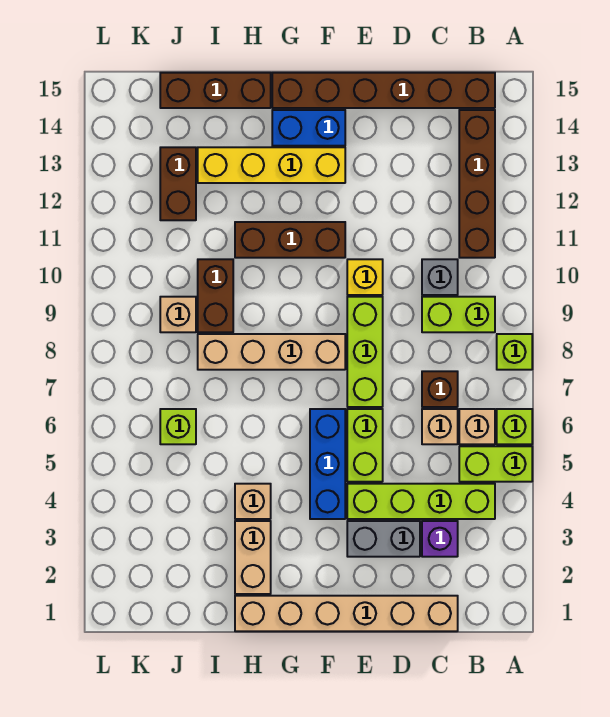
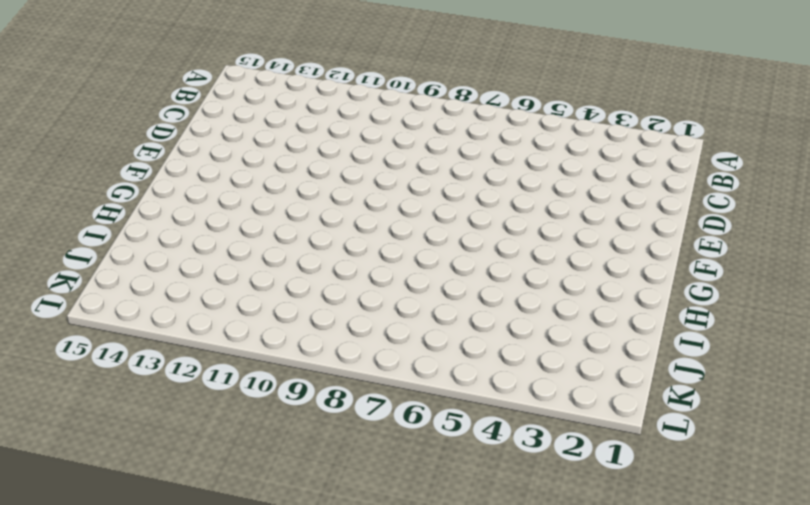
none -> lime 1x2 brick [459,446,532,482]
none -> lime 1x1 brick [497,409,532,444]
none -> lime 1x1 brick [497,334,532,370]

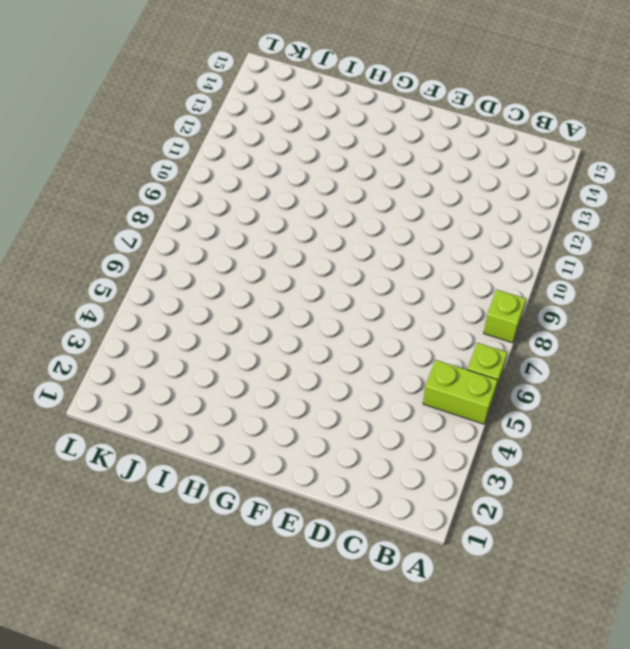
none -> lime 1x4 brick [347,484,495,519]
none -> tan 1x1 brick [459,409,495,444]
none -> lime 1x2 brick [422,297,495,332]

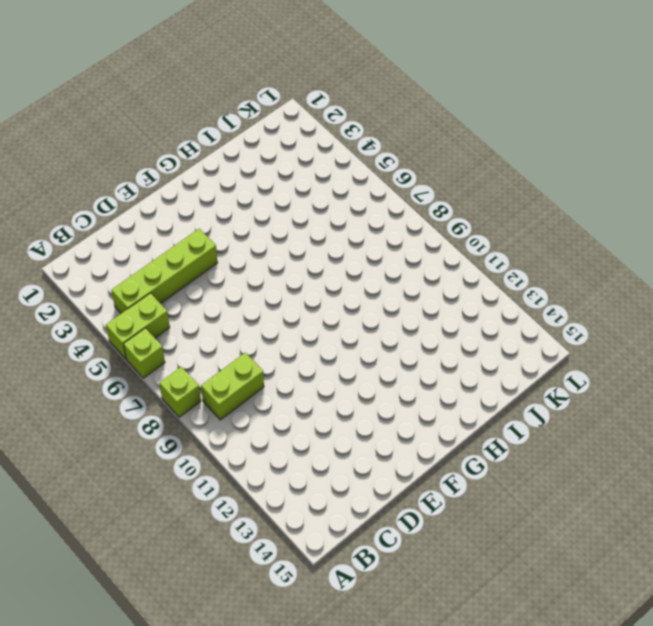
none -> tan 1x1 brick [459,409,495,444]
none -> brown 1x4 brick [459,110,495,258]
none -> brown 1x6 brick [272,73,495,108]

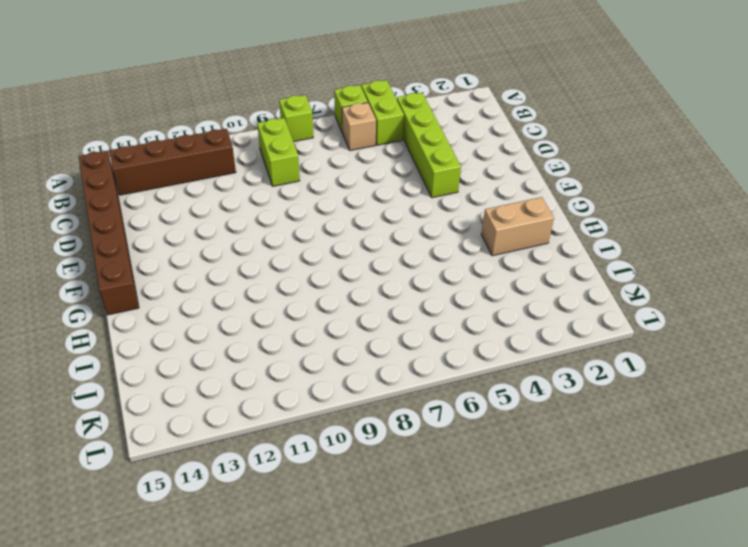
none -> tan 1x6 brick [235,596,458,631]
none -> purple 1x1 brick [422,521,458,557]
none -> tan 1x1 brick [422,409,458,444]

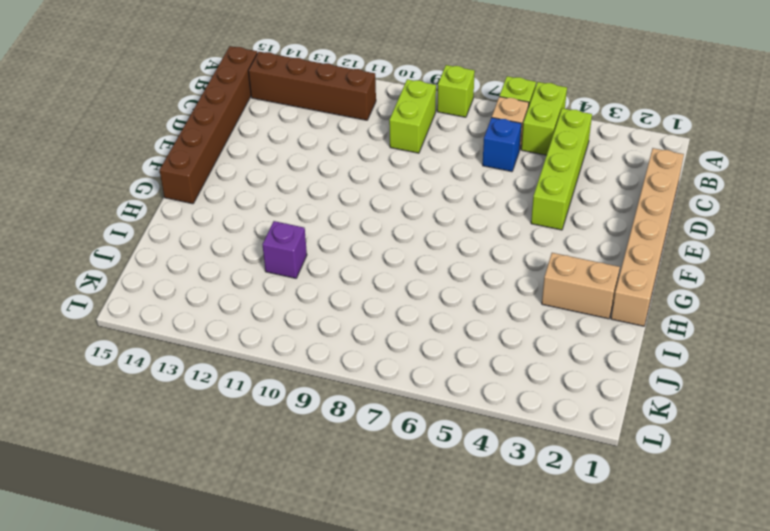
blue 1x1 brick [483,118,522,172] -> tan 1x1 brick [422,409,458,444]
purple 1x1 brick [262,221,307,278] -> purple 1x1 brick moved to [422,521,458,557]
none -> brown 1x1 brick [422,371,458,407]
none -> grey 1x1 brick [422,259,458,295]
none -> grey 1x2 brick [347,521,420,557]

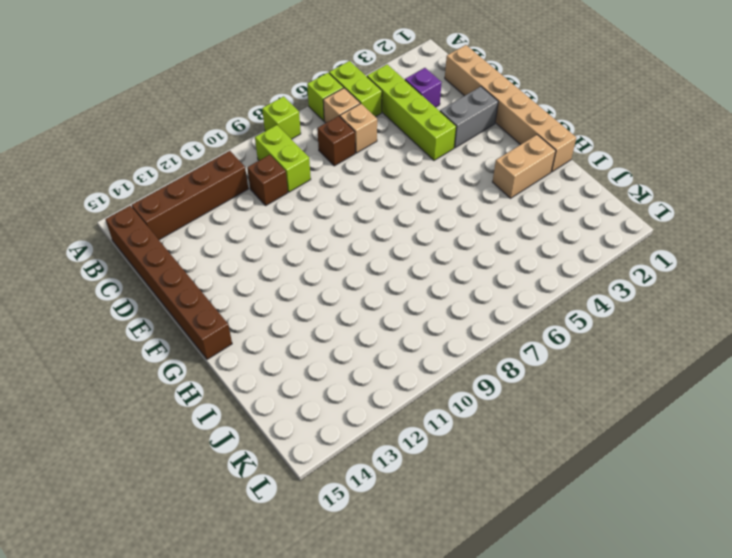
brown 1x1 brick [247,155,288,205] -> grey 1x1 brick [422,259,458,295]
grey 1x2 brick [440,87,498,148] -> grey 1x2 brick turned to [347,521,420,557]
none -> lime 1x2 brick [347,409,383,482]
none -> lime 1x3 brick [347,297,383,407]
none -> yellow 1x1 brick [347,259,383,295]

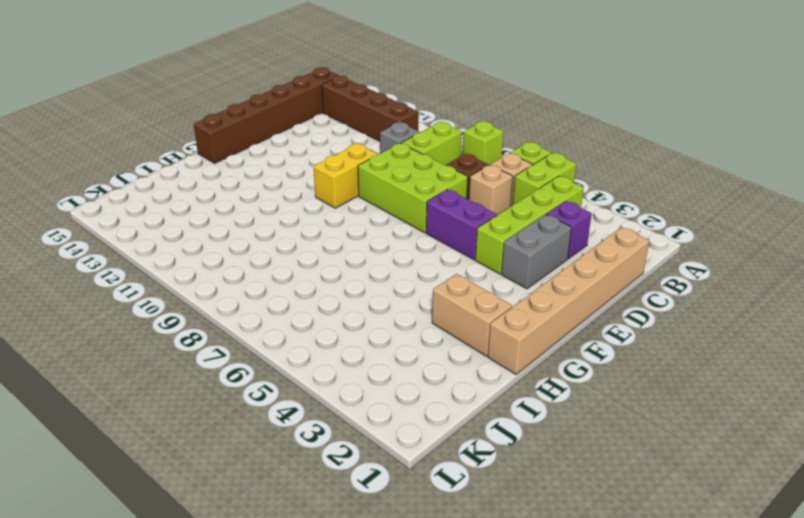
lime 2x3 brick [358,143,468,233] -> lime 1x3 brick [347,297,383,407]
purple 1x2 brick [426,189,497,260] -> lime 1x2 brick [347,409,383,482]
yellow 1x2 brick [314,144,378,208] -> yellow 1x1 brick [347,259,383,295]
none -> blue 1x3 brick [310,409,345,519]
none -> tan 1x4 brick [198,334,345,370]
none -> brown 1x3 brick [235,222,345,258]

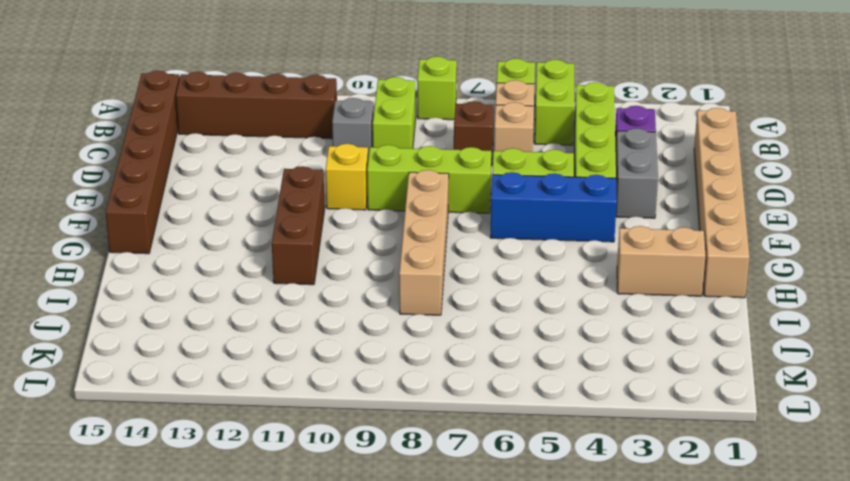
none -> yellow 1x4 brick [198,147,345,183]
none -> blue 1x2 brick [272,110,345,146]
none -> tan 1x1 brick [235,484,271,519]

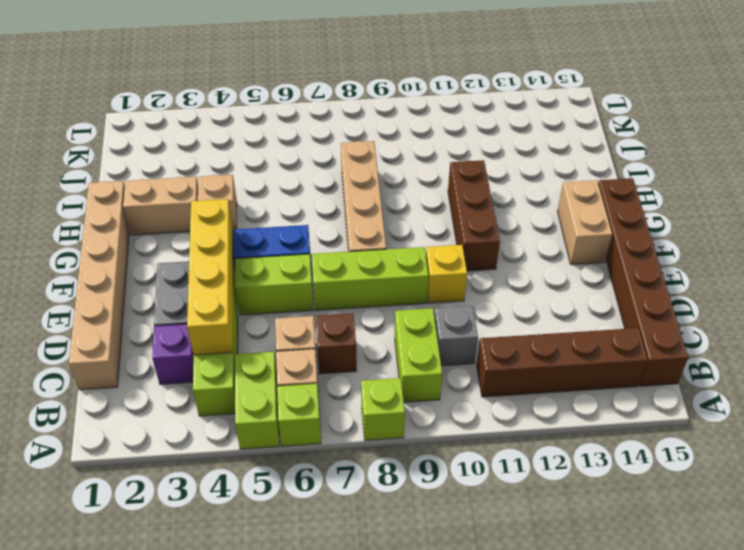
yellow 1x4 brick [187,199,233,355] -> yellow 1x4 brick moved to [198,147,345,183]
tan 1x2 brick [558,180,612,265] -> blue 1x2 brick [272,110,345,146]
none -> brown 1x3 brick [160,73,271,108]
none -> brown 1x2 brick [198,259,233,332]
none -> lime 1x1 brick [160,409,196,444]

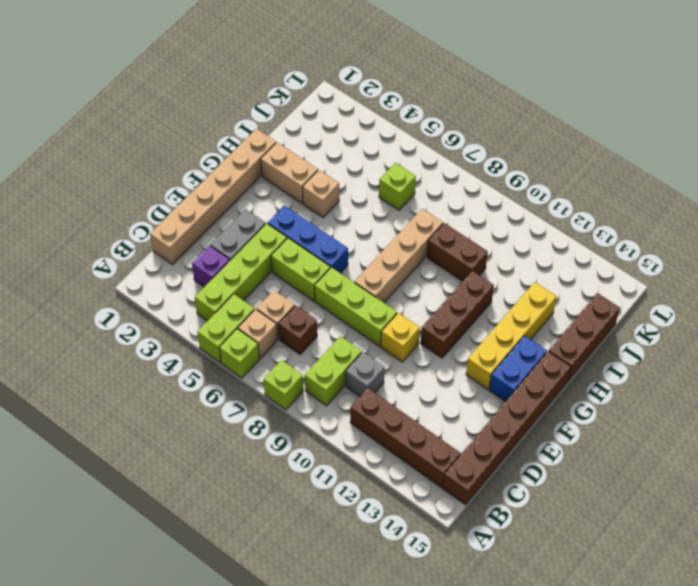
none -> tan 1x1 brick [160,297,196,332]
none -> brown 1x2 brick [160,147,196,220]

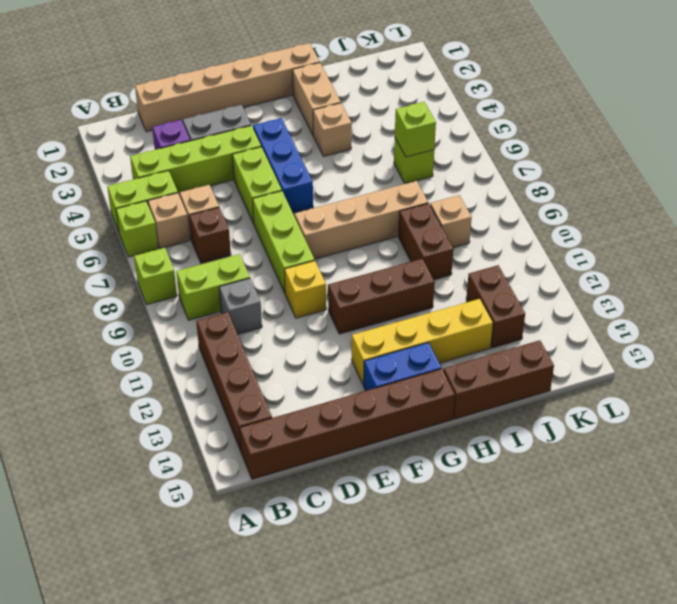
lime 1x1 brick [395,102,436,157] -> none

